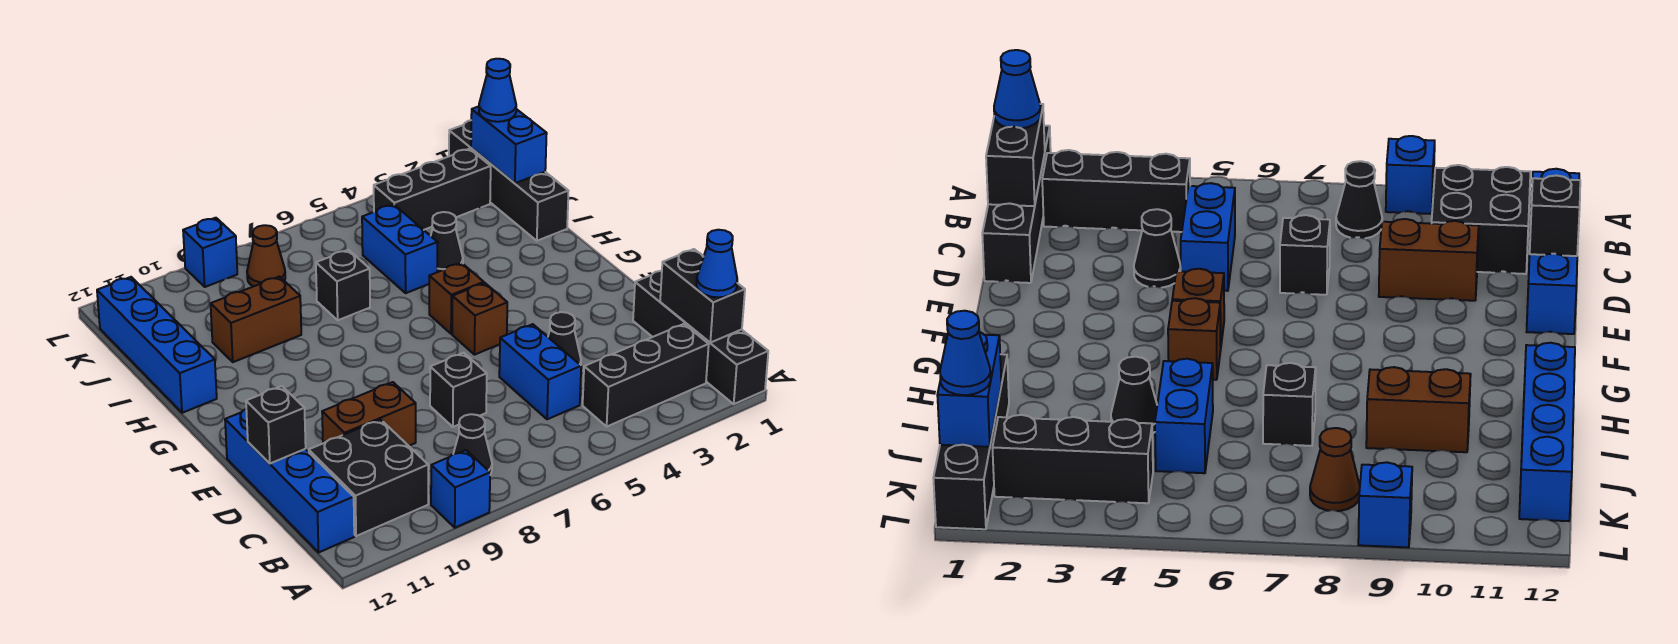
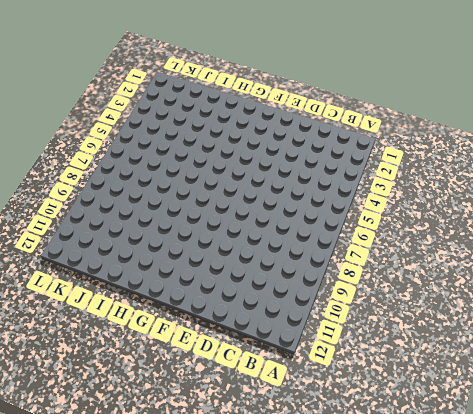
none -> black 1x4 brick [633,271,768,404]
none -> blue 1x1 brick [431,450,490,528]
none -> black 1x3 brick [583,324,709,426]

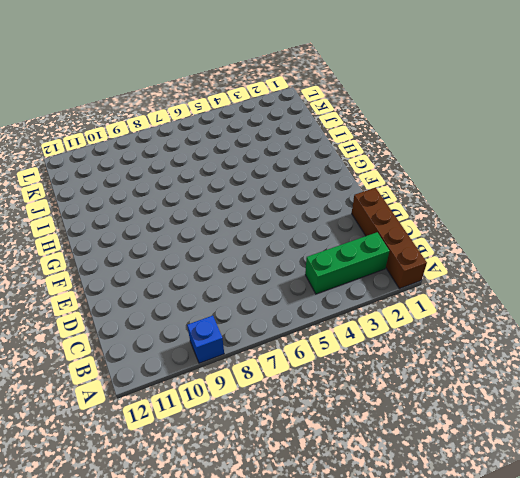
brown 1x4 brick [352,188,427,289] -> black 1x4 brick [633,271,768,404]
green 1x3 brick [305,232,390,294] -> black 1x3 brick [583,324,709,426]
none -> black 1x1 cone [453,414,492,475]
none -> black 2x2 brick [309,420,428,536]
none -> blue 1x4 brick [225,409,354,552]

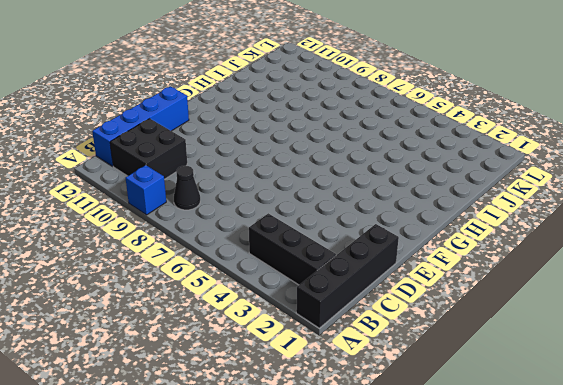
none -> blue 1x2 brick [499,324,581,419]
none -> black 1x1 cone [548,312,581,365]
none -> black 1x1 brick [430,353,487,427]

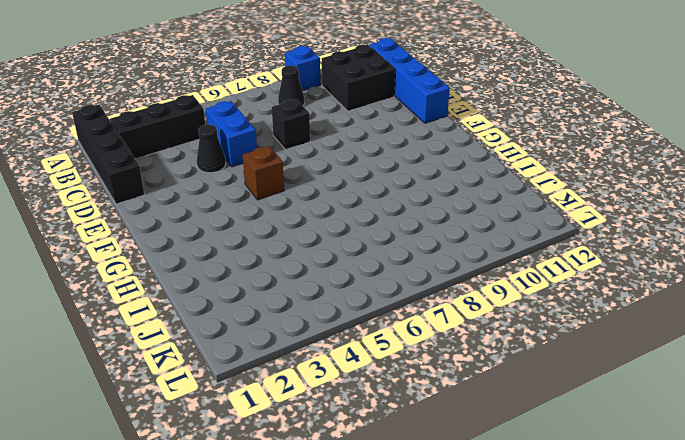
none -> brown 1x2 brick [322,382,416,446]
none -> brown 1x1 brick [429,263,484,334]
none -> blue 1x4 brick [97,277,217,413]

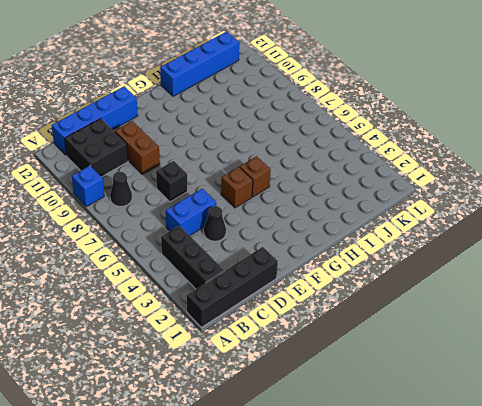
none -> black 1x4 brick [449,120,568,241]
none -> black 1x1 cone [431,212,463,272]
none -> blue 1x2 brick [362,205,438,293]

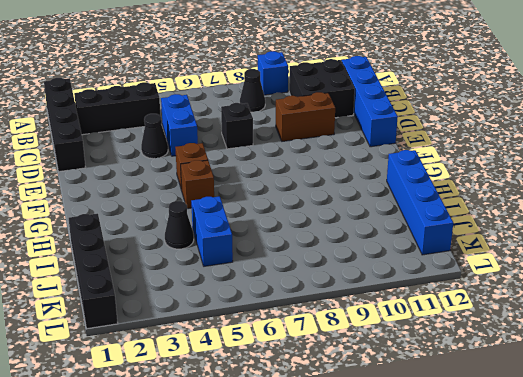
none -> black 1x1 brick [316,250,370,320]
none -> brown 1x2 brick [211,277,301,362]
none -> black 1x3 brick [374,149,491,230]

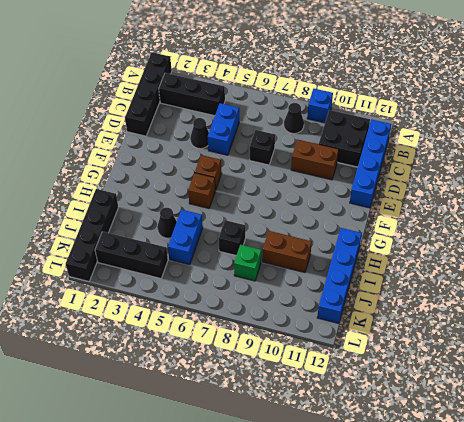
green 1x1 brick [234,245,261,281] -> none
none -> brown 1x1 cone [247,225,285,287]
none -> blue 1x1 brick [183,218,237,287]
none -> black 1x2 brick [660,249,745,343]

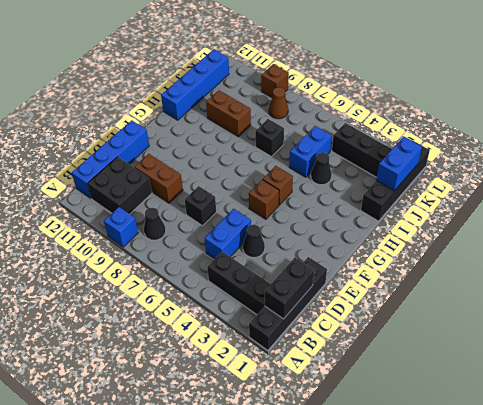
brown 1x1 brick [261,64,289,98] -> blue 1x1 brick [183,218,237,287]
none -> black 1x1 brick [246,386,306,463]
none -> blue 1x1 cone [696,230,737,297]
none -> blue 1x1 cone [479,59,516,122]

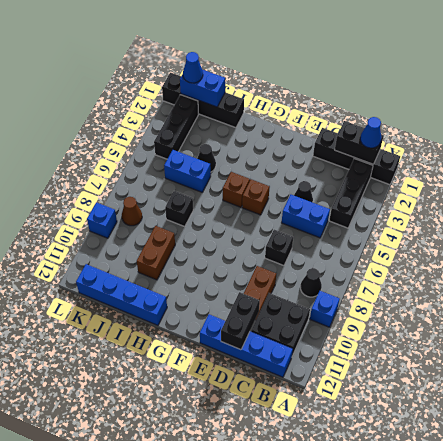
black 1x2 brick [221,292,260,350] -> black 1x1 brick [246,386,306,463]

